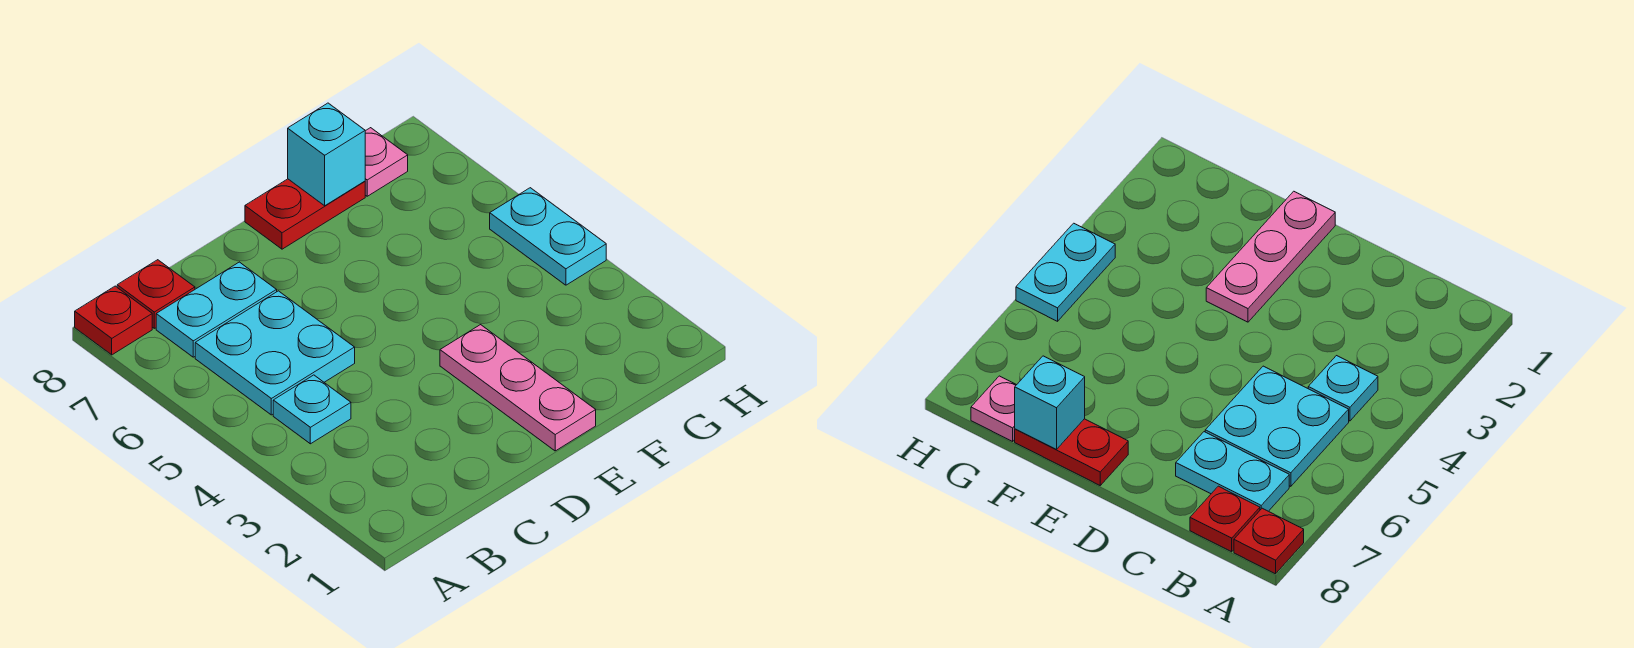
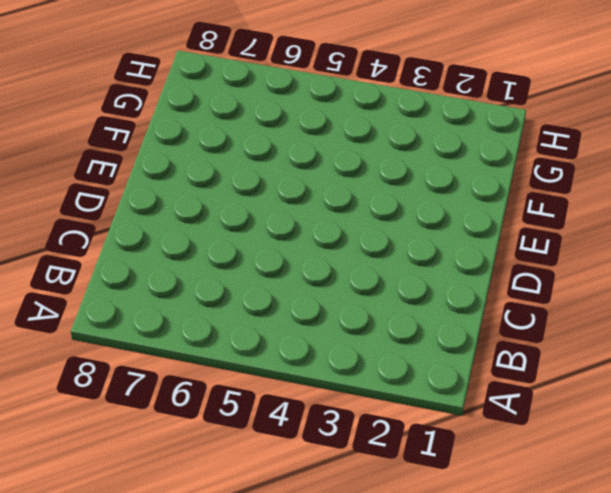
none -> red 1x1 plate [75,286,152,355]
none -> cyan 1x1 plate [273,375,351,444]

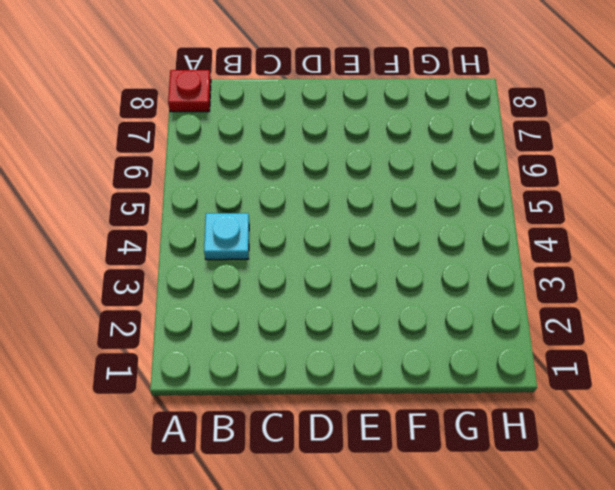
none -> cyan 2x2 plate [195,291,355,415]
none -> cyan 1x2 plate [156,262,277,357]

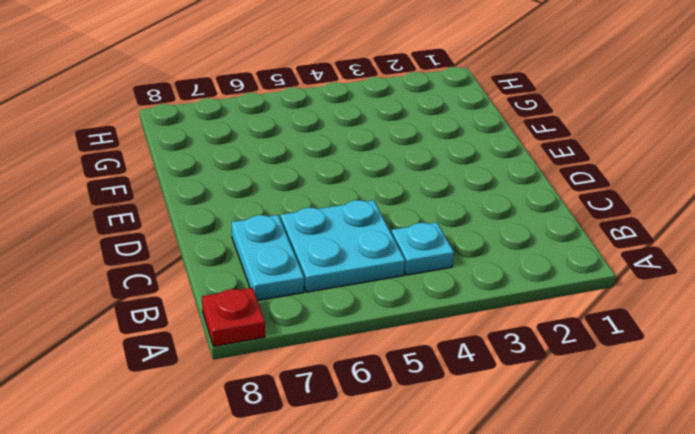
none -> red 1x1 plate [117,260,195,328]
none -> pink 1x3 plate [440,325,596,451]

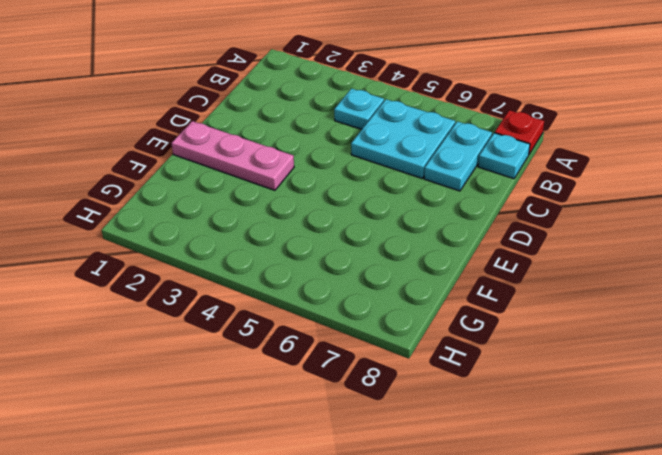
cyan 1x1 plate [478,133,530,179] -> red 1x1 plate [117,260,195,328]
none -> red 1x2 plate [245,179,365,249]
none -> pink 1x1 plate [365,128,408,196]

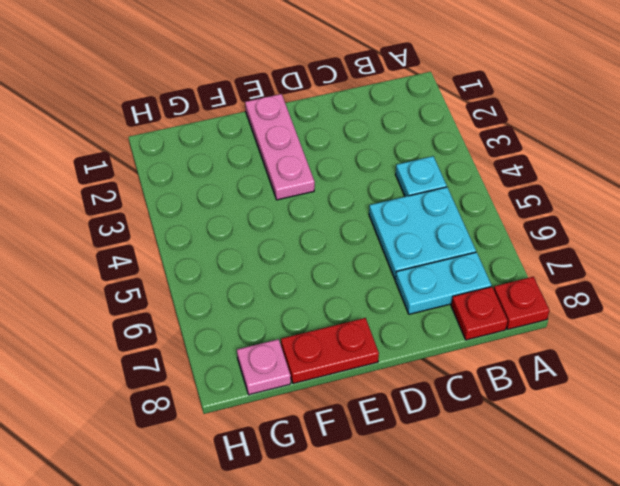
none -> cyan 1x2 plate [490,188,606,285]
none -> cyan 1x1 brick [288,103,365,206]

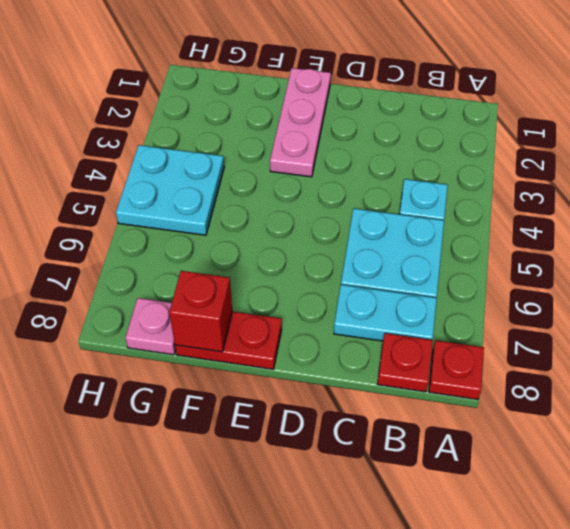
red 1x1 brick [169,271,232,352] -> cyan 1x1 brick [288,103,365,206]
cyan 2x2 plate [116,145,224,235] -> cyan 1x2 plate [490,188,606,285]

